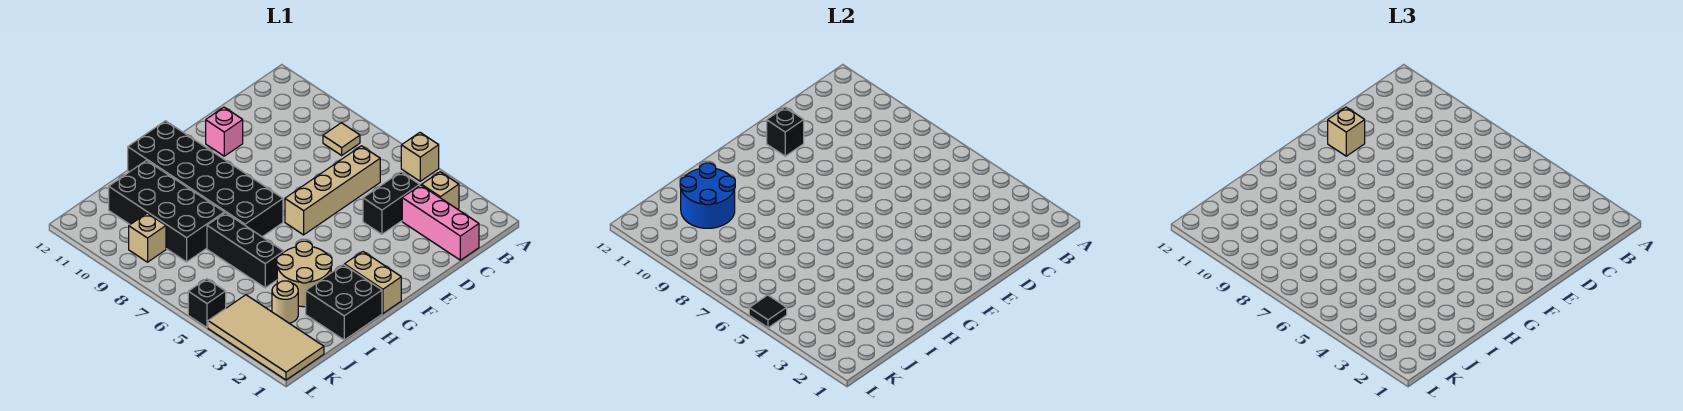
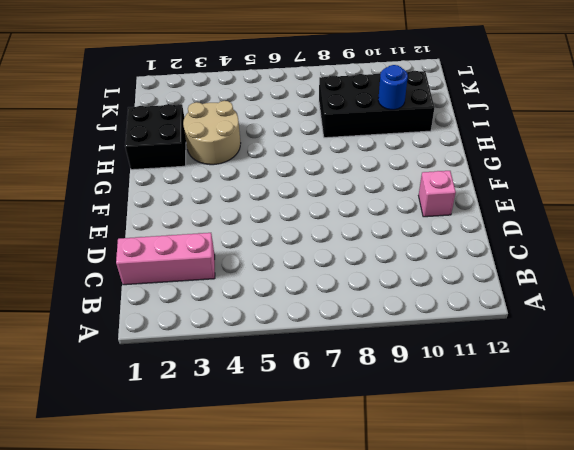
blue 1x1 round brick [378,65,408,110] -> blue 2x2 round brick [680,163,735,228]
none -> tan 1x1 brick [401,133,439,181]
none -> tan 1x1 brick [422,172,459,209]
none -> tan 1x1 tile [323,123,360,155]

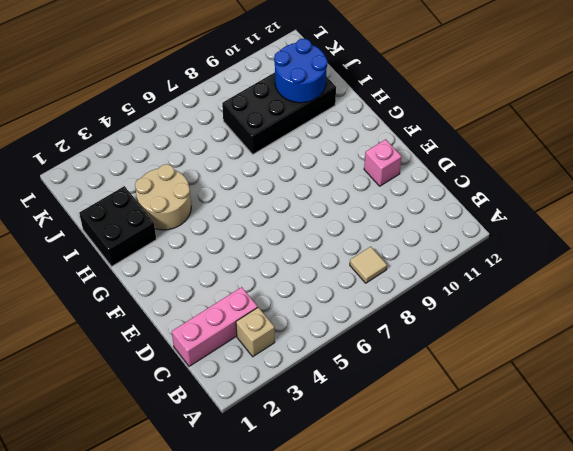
none -> tan 1x1 brick [401,133,439,181]
none -> black 1x2 brick [363,172,420,234]
none -> tan 1x4 brick [285,146,380,235]

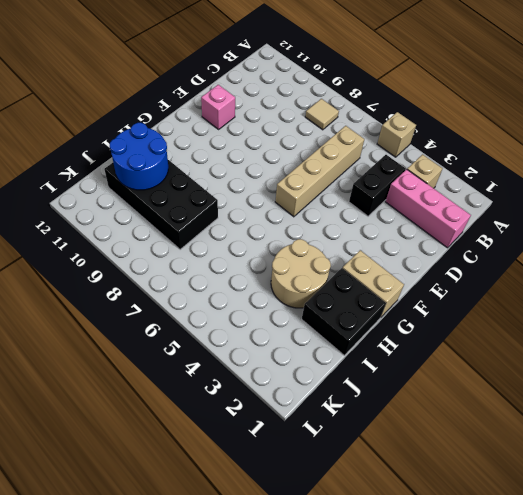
none -> black 2x6 brick [128,121,283,237]
none -> black 1x3 brick [207,213,284,288]
none -> tan 1x1 round brick [272,281,298,323]

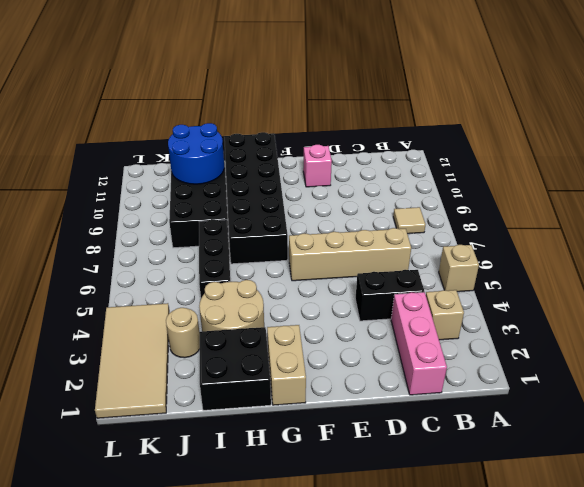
none -> tan 1x1 brick [129,213,166,262]
none -> black 1x1 brick [188,279,226,328]
none -> black 1x1 brick [767,107,804,156]

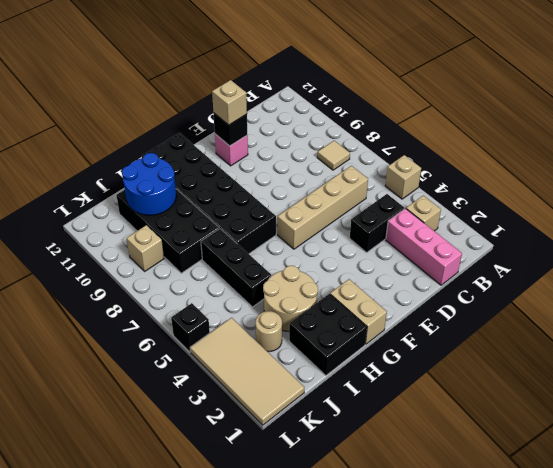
none -> black 1x1 tile [749,295,787,328]

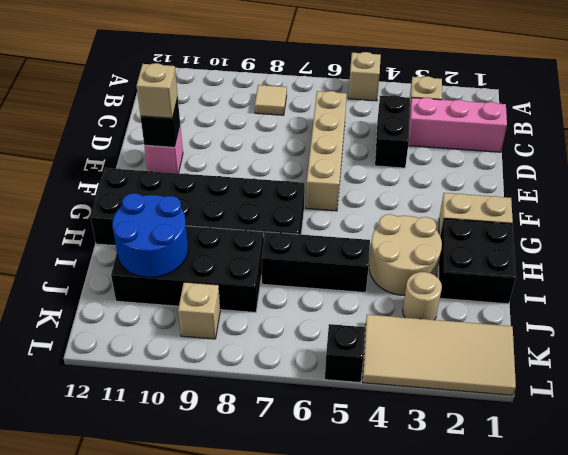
none -> black 1x1 tile [749,295,787,328]

